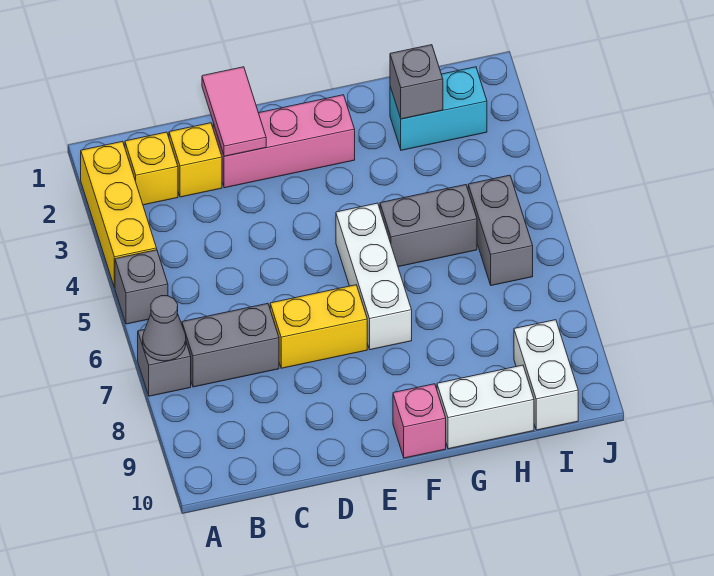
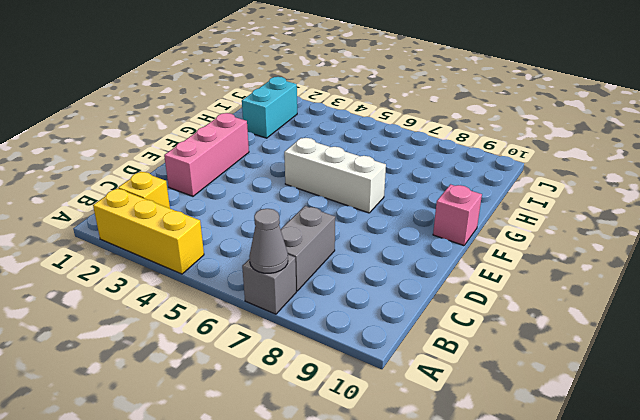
none -> grey 1x1 brick [115,250,168,324]
none -> yellow 1x1 brick [169,123,222,197]
none -> yellow 1x2 brick [270,285,367,368]

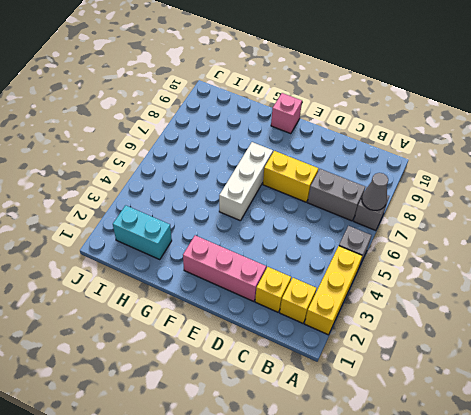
none -> grey 1x2 brick [380,185,477,267]
none -> white 1x2 brick [437,365,534,449]
none -> grey 1x2 brick [468,175,533,286]

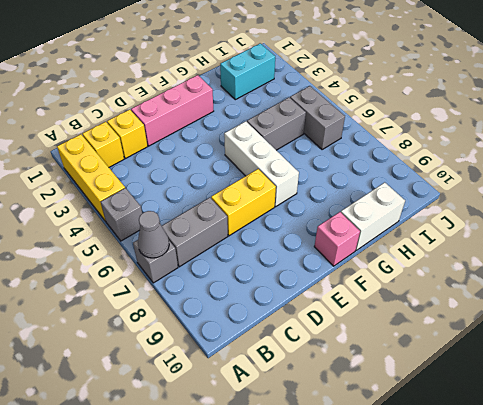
none -> white 1x2 brick [514,320,578,430]
none -> pink 1x2 tile [202,67,266,156]
none -> grey 1x1 brick [390,45,443,119]

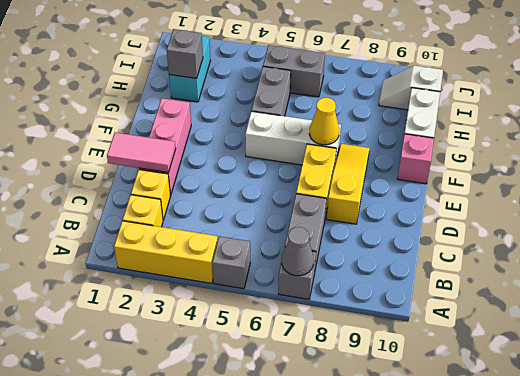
yellow 1x3 slope [327,144,370,224] -> none
yellow 1x1 cone [309,98,339,145] -> none
white 1x2 slope [379,66,443,110] -> white 1x2 brick [514,320,578,430]

